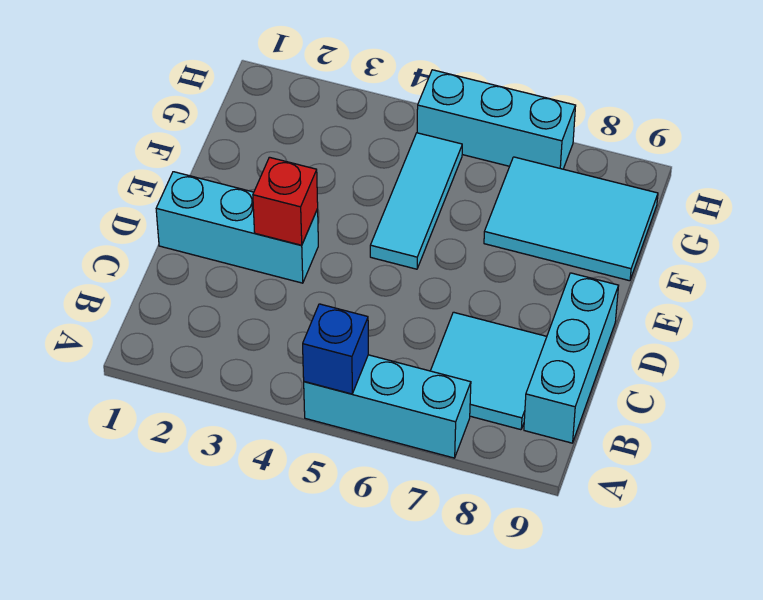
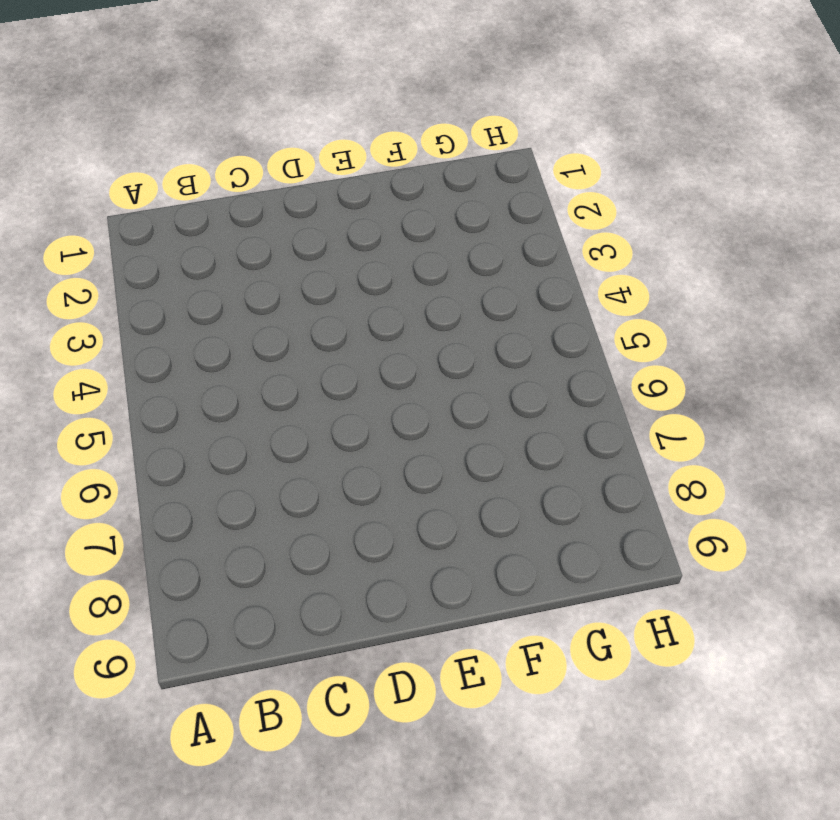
none -> cyan 1x3 brick [304,355,471,458]
none -> cyan 2x2 tile [431,312,547,430]

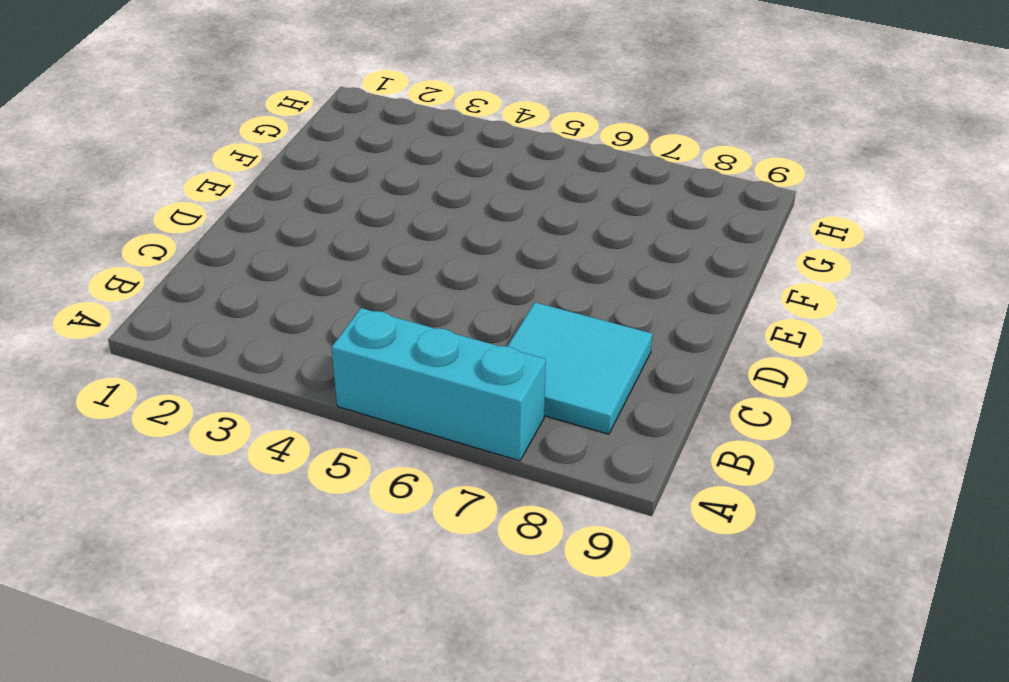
none -> cyan 1x3 brick [524,273,619,443]
none -> cyan 1x3 brick [156,172,318,283]

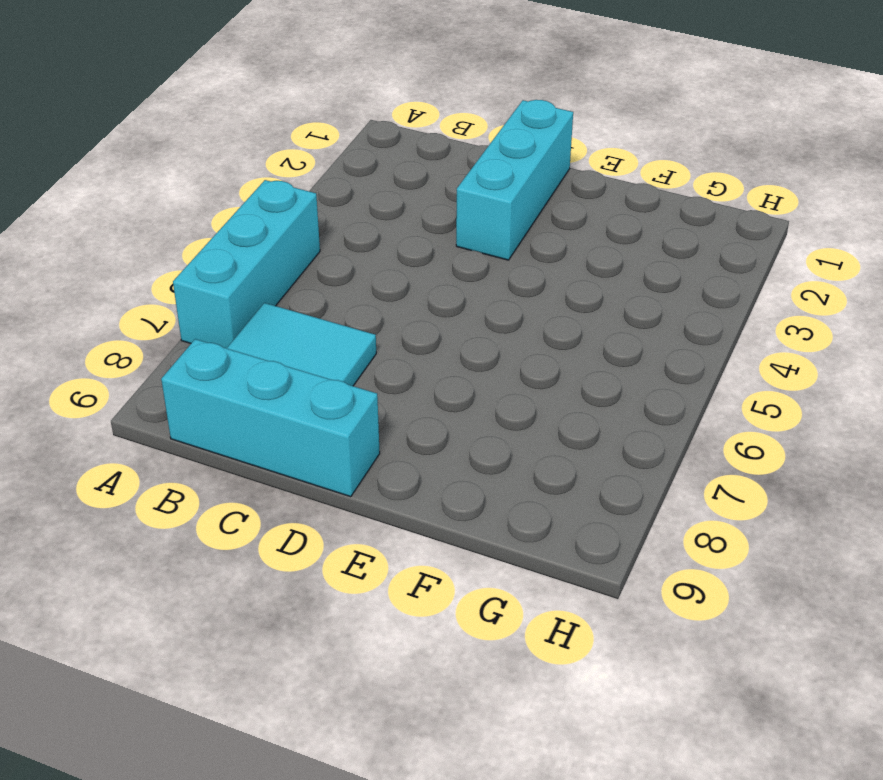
none -> cyan 1x3 tile [370,133,462,269]
none -> cyan 2x3 tile [484,157,658,281]

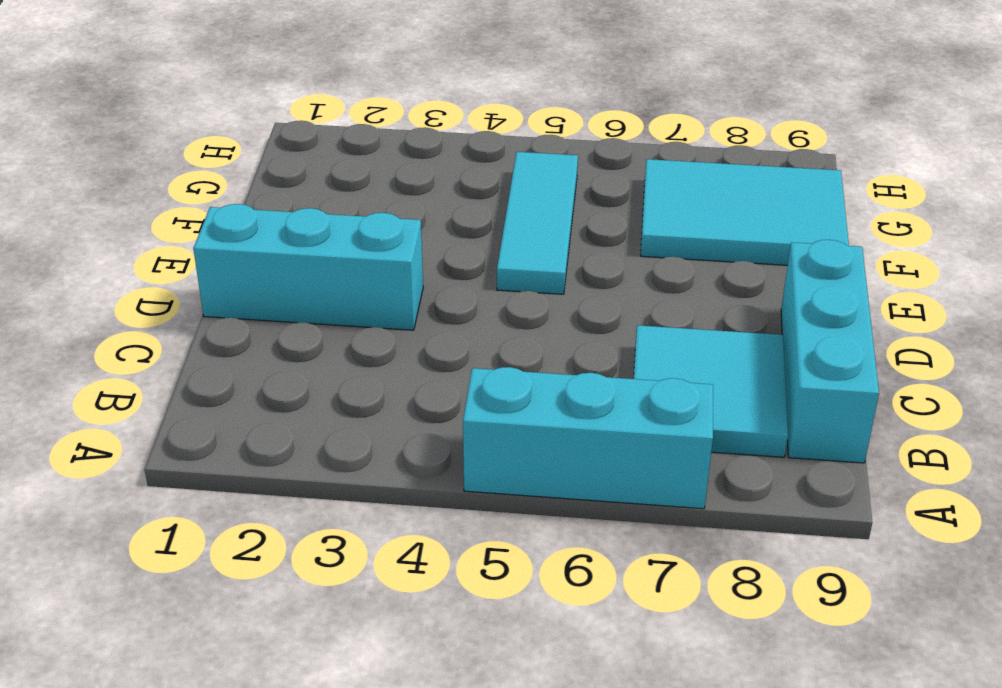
none -> cyan 1x3 brick [417,70,576,169]
none -> blue 1x1 brick [303,304,368,394]

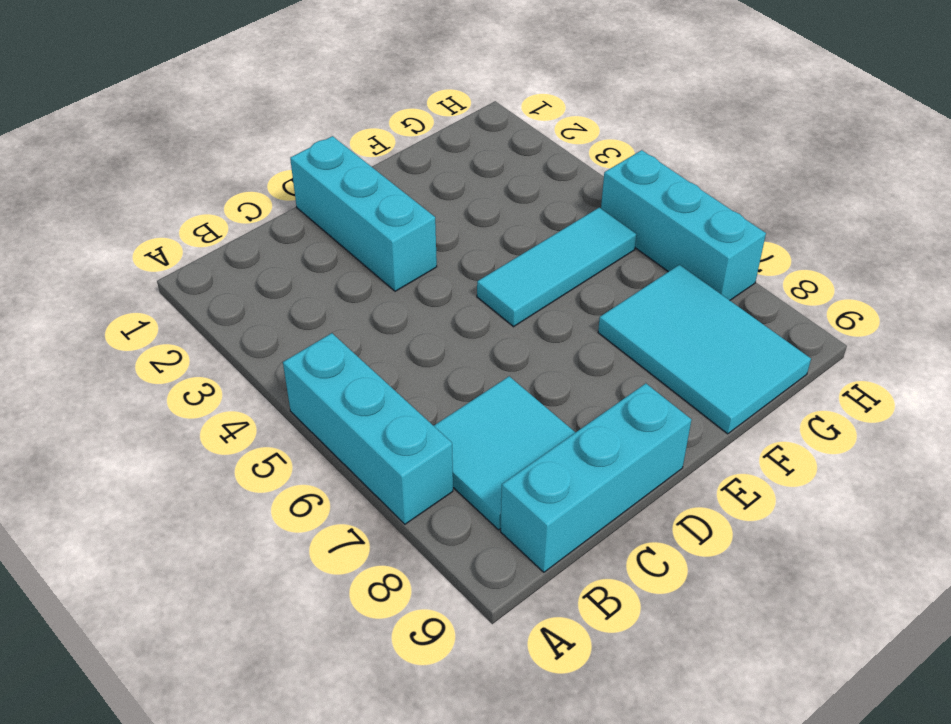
none -> blue 1x1 brick [303,304,368,394]
none -> red 1x1 brick [253,157,318,245]

